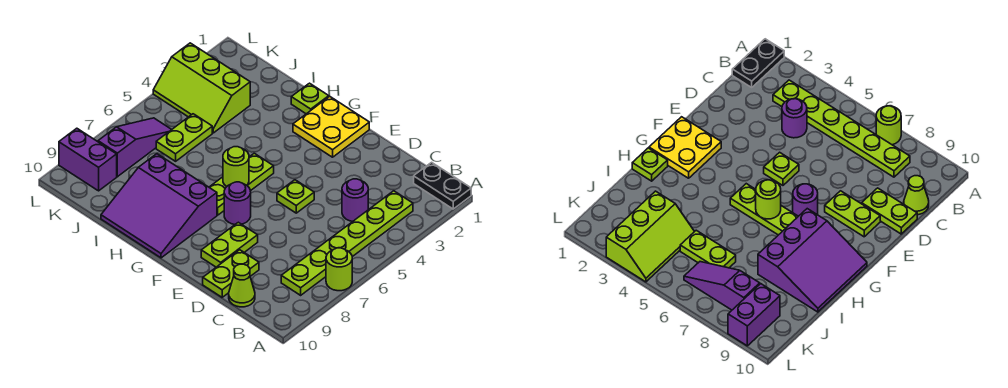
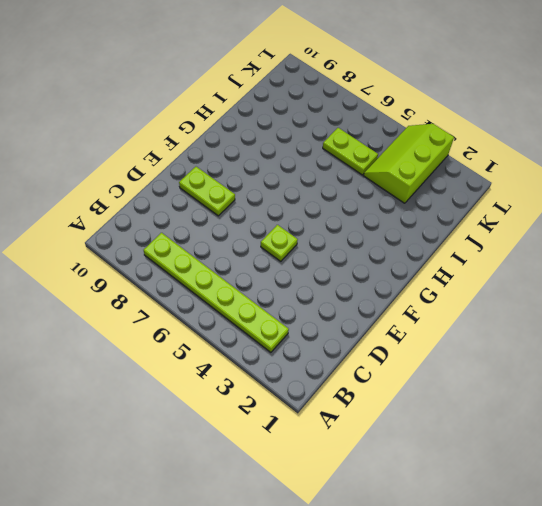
none -> black 1x2 plate [414,162,471,209]
none -> lime 1x1 round brick [326,248,352,291]
none -> purple 1x1 round brick [342,179,368,222]

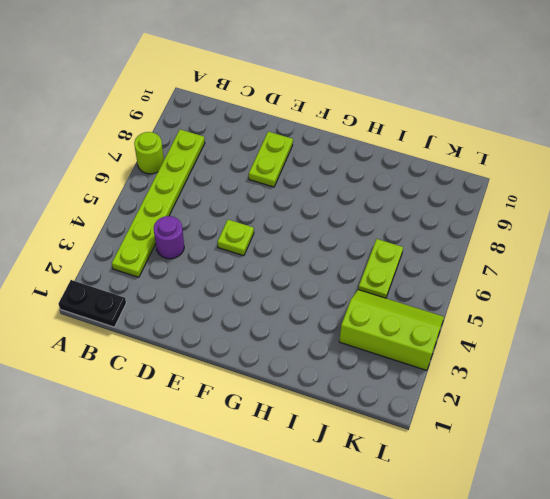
none -> lime 1x1 cone [229,264,255,307]
none -> lime 1x2 plate [203,250,259,297]
none -> yellow 2x2 plate [293,96,369,157]

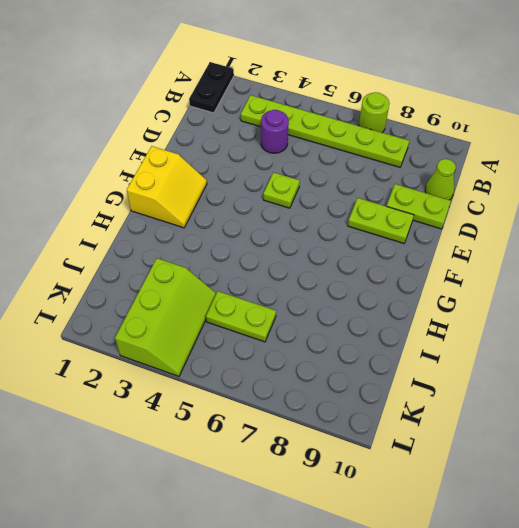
yellow 2x2 slope [127,146,207,228] -> yellow 2x2 plate [293,96,369,157]
none -> purple 1x1 round brick [224,182,251,224]
none -> lime 1x3 plate [209,153,274,215]
none -> purple 3x3 slope [101,154,217,258]

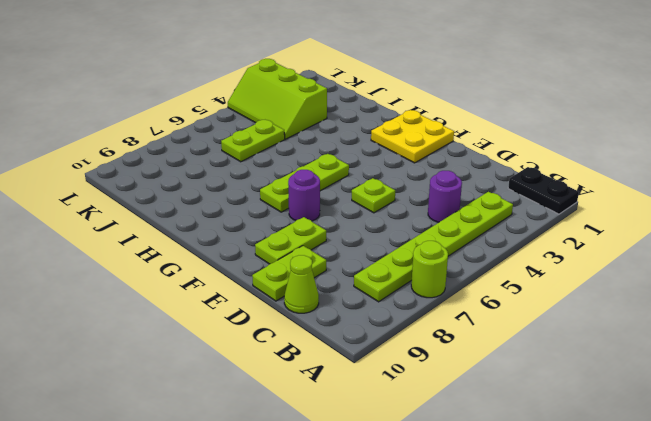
none -> purple 3x3 slope [101,154,217,258]
none -> lime 1x1 plate [291,83,329,114]
none -> purple 1x3 slope [98,118,172,177]

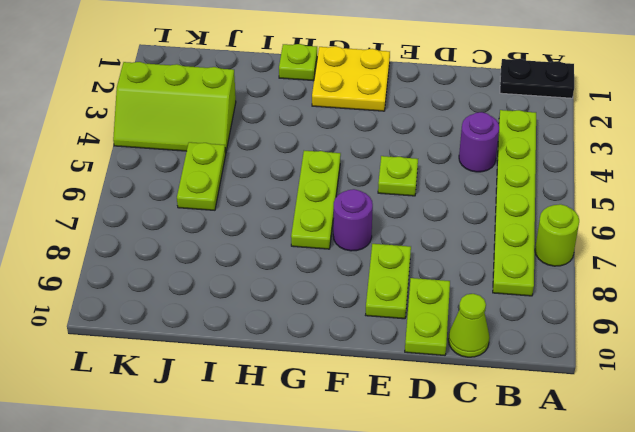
none -> purple 3x3 slope [101,154,217,258]
none -> purple 1x3 slope [98,118,172,177]
none -> purple 1x2 brick [59,128,117,191]

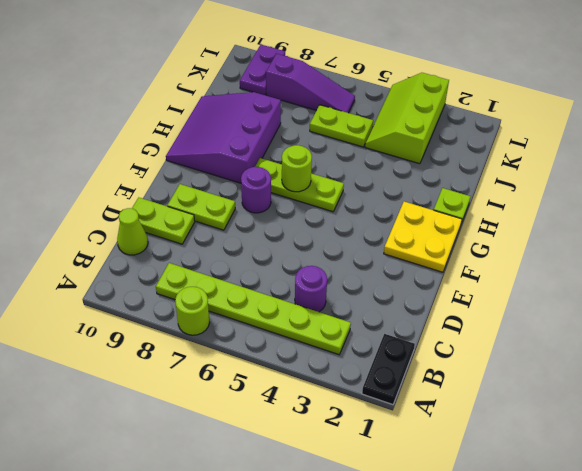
purple 1x2 plate [240,45,285,95] -> purple 1x2 brick [59,128,117,191]
none -> lime 1x1 plate [277,180,314,213]

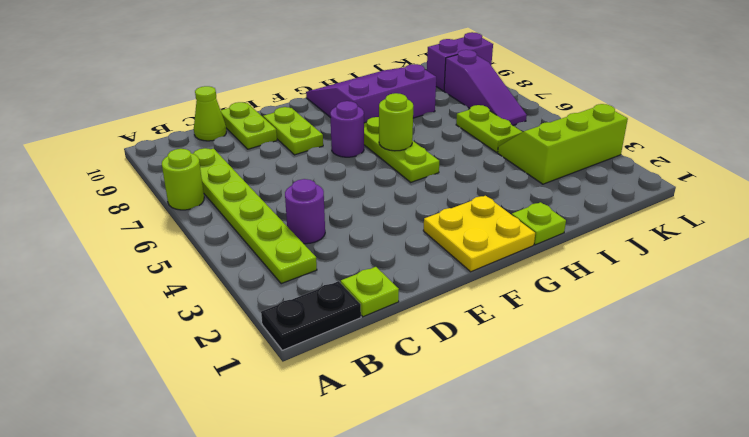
lime 1x1 plate [341,267,399,317] -> lime 1x1 plate moved to [277,180,314,213]

